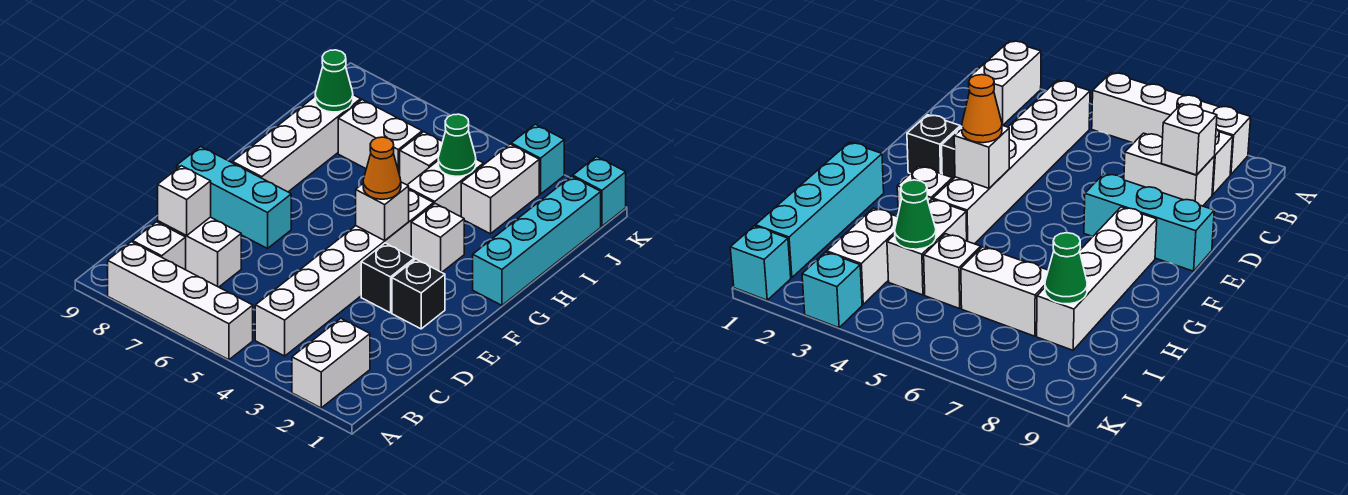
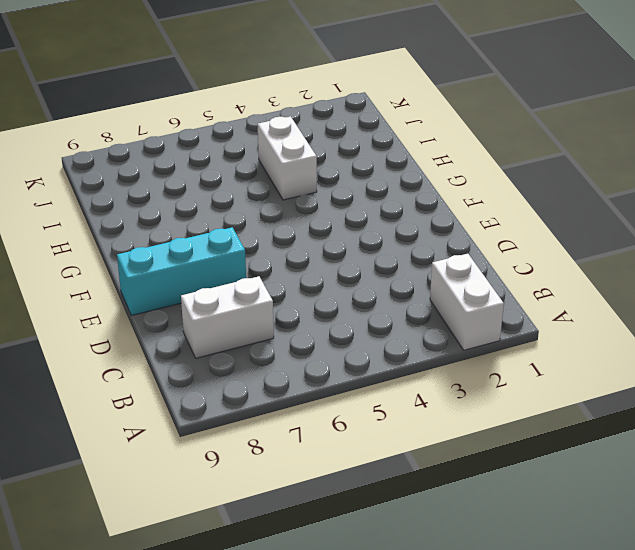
none -> white 1x4 brick [108,242,253,360]
none -> white 1x6 brick [255,190,434,356]
none -> white 1x1 brick [133,222,186,270]

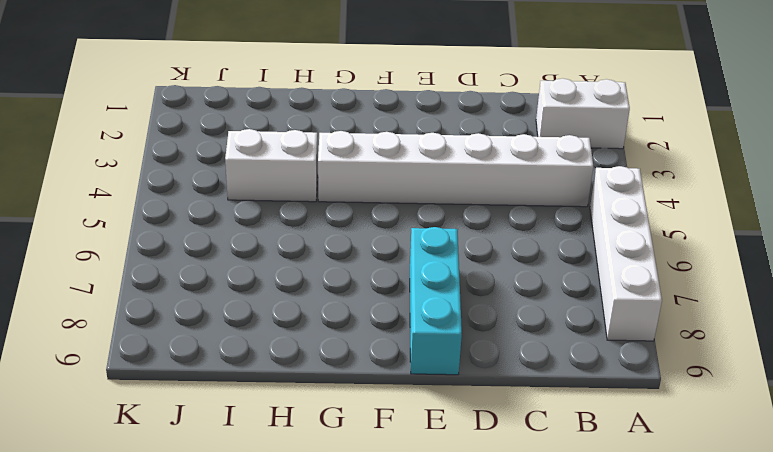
none -> white 1x1 brick [133,222,186,270]
none -> white 1x2 brick [158,217,241,287]
none -> black 1x1 brick [392,259,445,329]

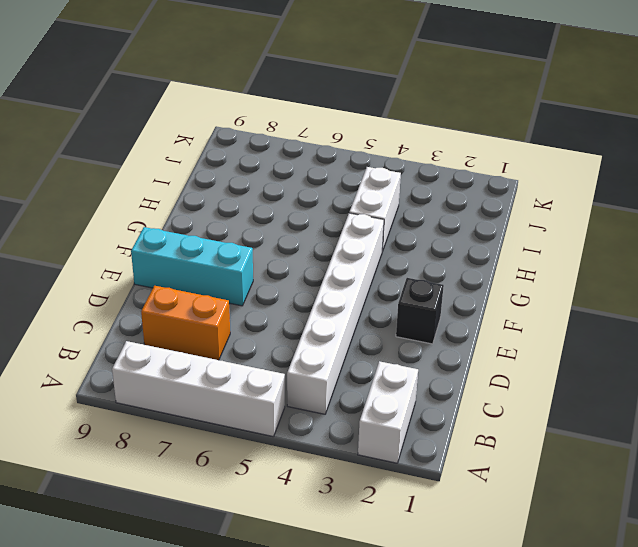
orange 1x2 brick [141,286,230,360] -> white 1x2 brick [158,217,241,287]
none -> white 1x1 brick [133,222,186,270]
none -> black 1x1 brick [361,243,414,313]
none -> white 1x4 brick [233,95,361,192]

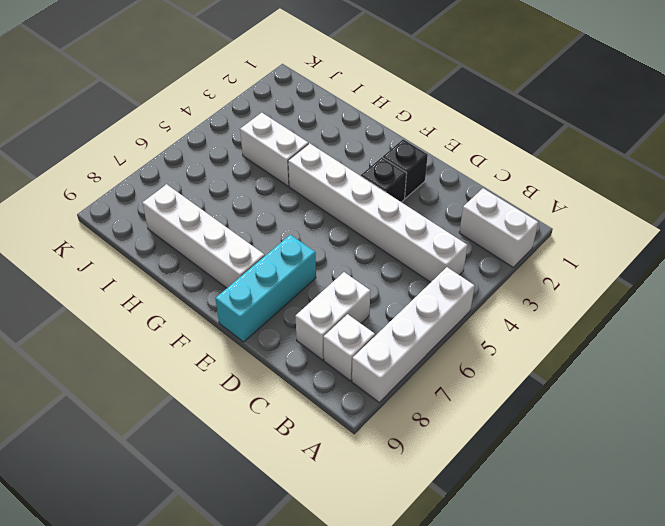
none -> cyan 1x4 brick [473,176,601,305]
none -> white 1x1 brick [411,204,464,272]
none -> white 1x2 brick [461,144,539,234]

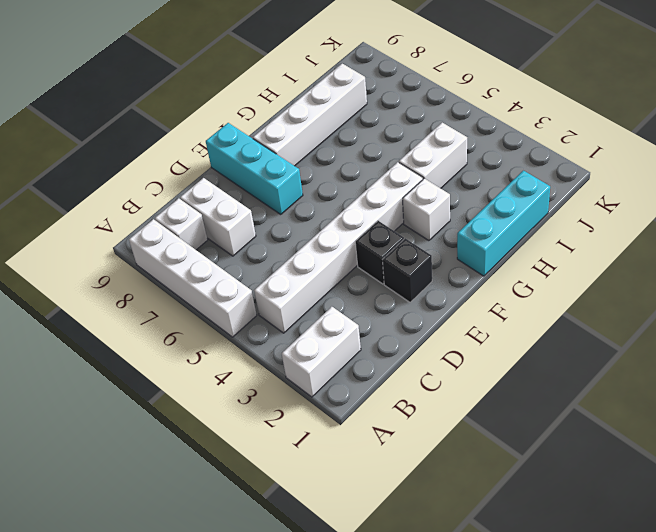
cyan 1x3 brick [457,171,550,276] -> cyan 1x4 brick [473,176,601,305]
none -> white 1x2 brick [461,144,539,234]
none -> white 1x1 brick [400,132,443,185]
none -> white 1x2 brick [338,100,422,175]

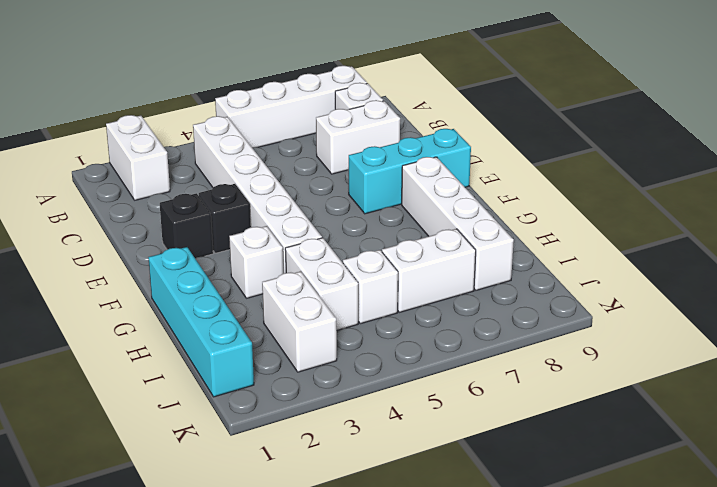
none -> cyan 1x1 brick [573,157,626,226]
none -> cyan 1x1 brick [511,124,564,194]
none -> white 1x1 brick [158,166,211,236]

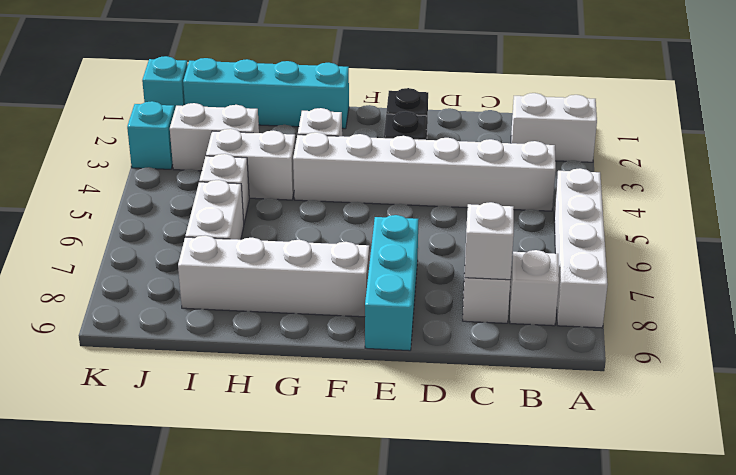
none -> white 1x1 brick [356,182,409,240]
none -> green 1x1 cone [438,114,476,176]
none -> green 1x1 cone [315,50,353,112]

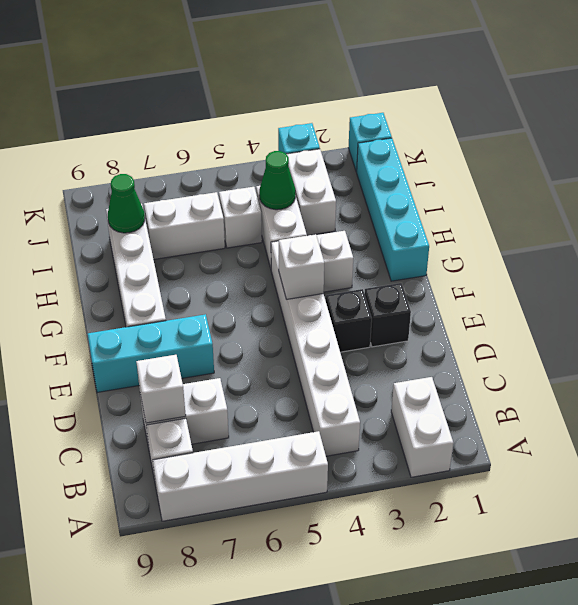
none -> orange 1x1 cone [363,137,401,199]

